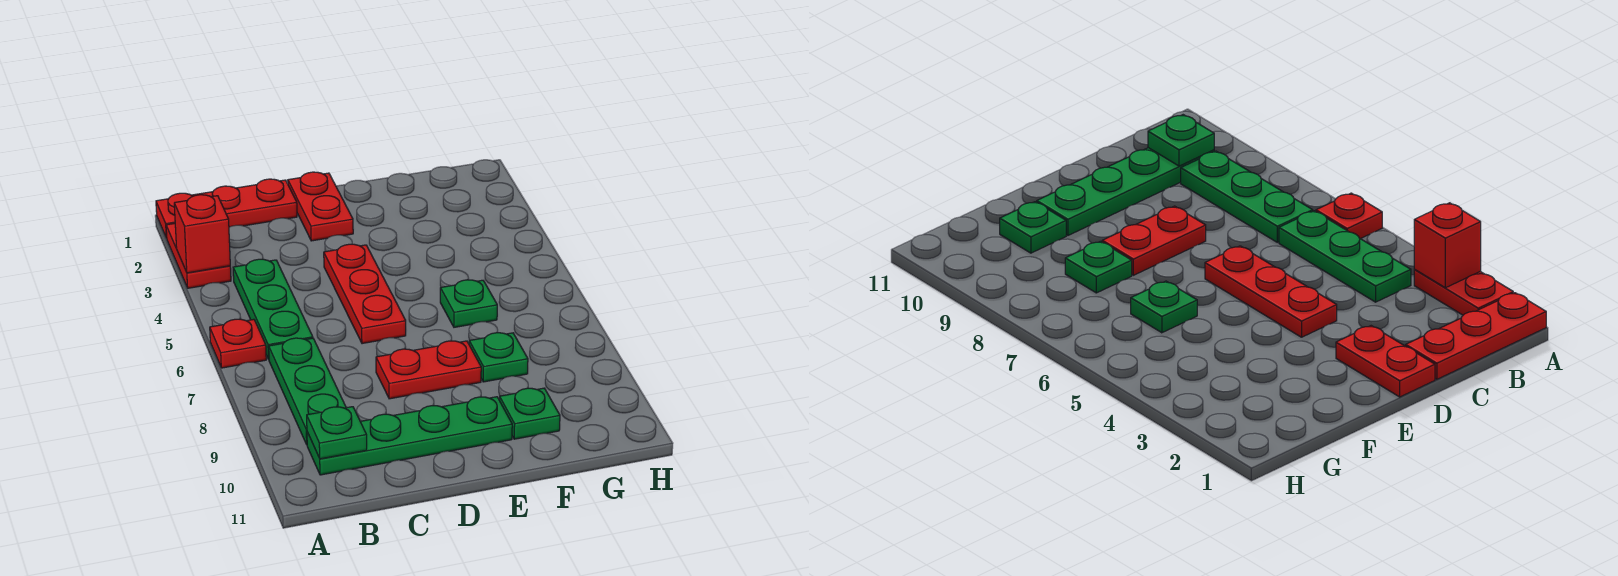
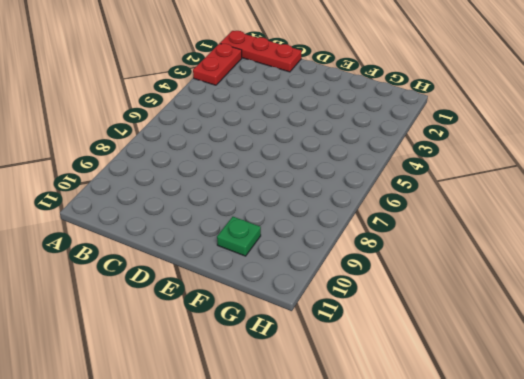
none -> red 1x1 plate [210,319,266,368]
none -> green 1x3 plate [233,259,313,359]
none -> green 1x3 plate [269,338,346,444]

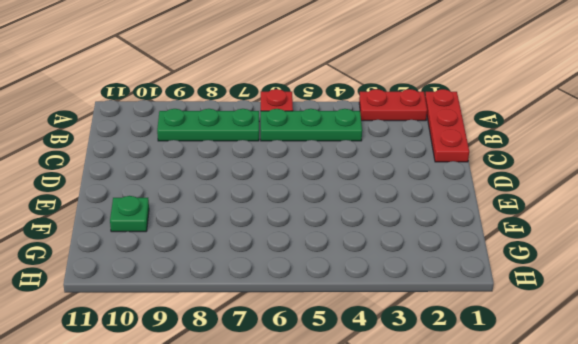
none -> green 1x4 plate [307,397,512,475]
none -> red 1x2 plate [288,172,353,241]
none -> red 1x3 plate [324,244,406,344]

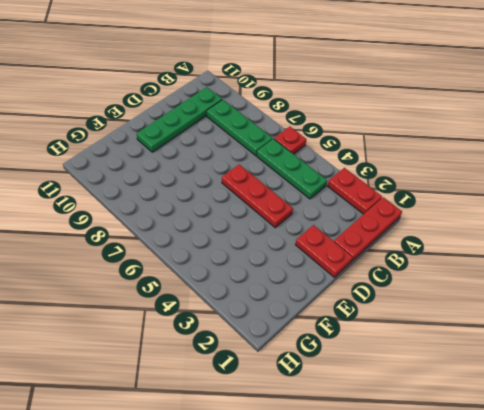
none -> red 1x2 plate [376,341,481,399]
none -> green 1x1 plate [440,280,497,327]
none -> green 1x1 plate [469,333,528,382]

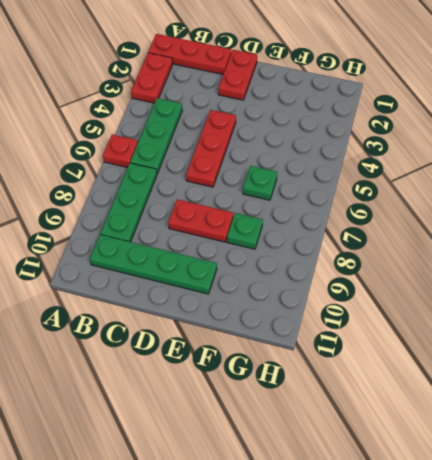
none -> green 1x1 plate [499,388,560,439]
none -> red 1x1 brick [174,195,230,273]
none -> green 1x1 plate [307,407,367,459]

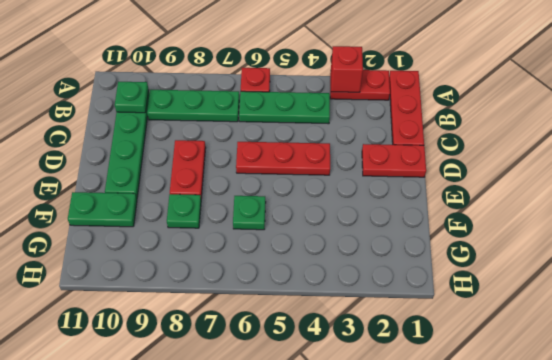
green 1x2 plate [68,192,137,227] -> green 1x1 plate [499,388,560,439]

